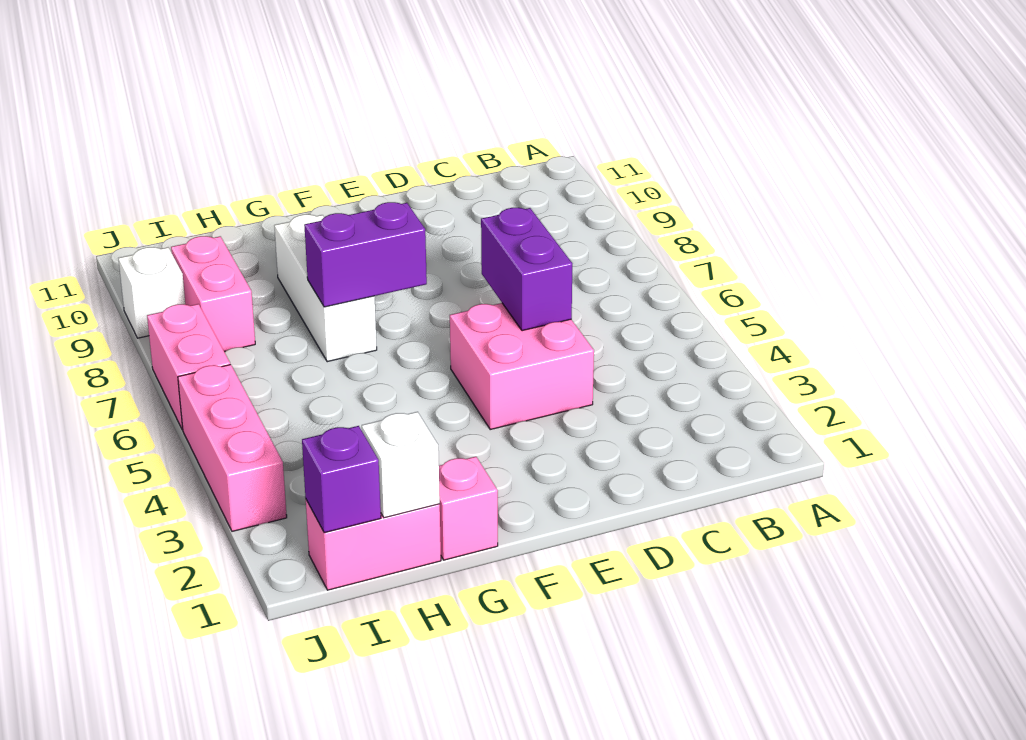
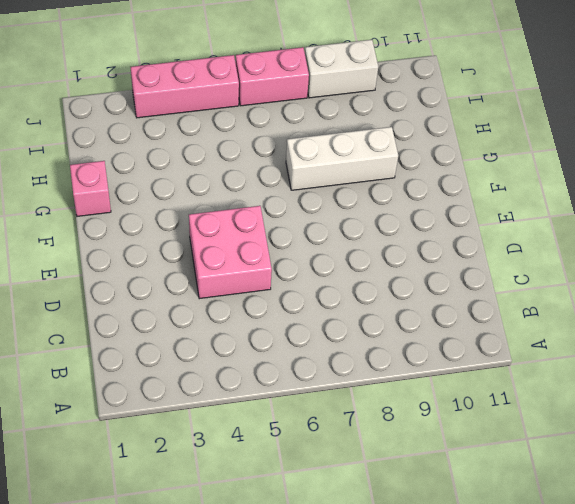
white 1x2 brick [305,40,378,98] -> white 1x1 brick [118,247,185,338]
none -> pink 1x2 brick [306,500,441,590]
none -> pink 1x2 brick [171,236,255,352]
none -> purple 1x2 brick [481,208,572,331]

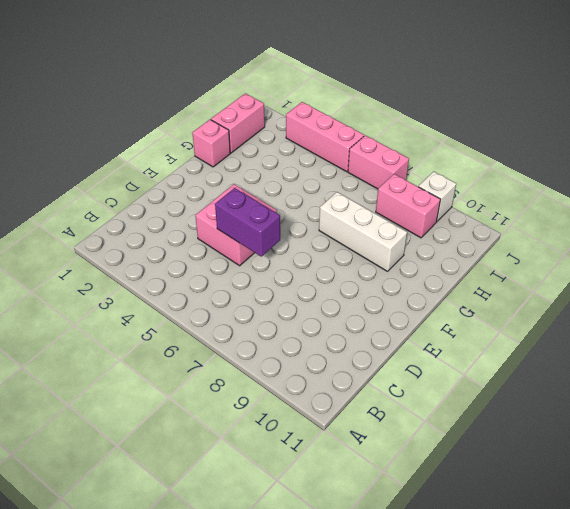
none -> purple 1x2 brick [304,202,427,307]
none -> white 1x1 brick [362,412,440,518]
none -> purple 1x1 brick [302,426,381,533]

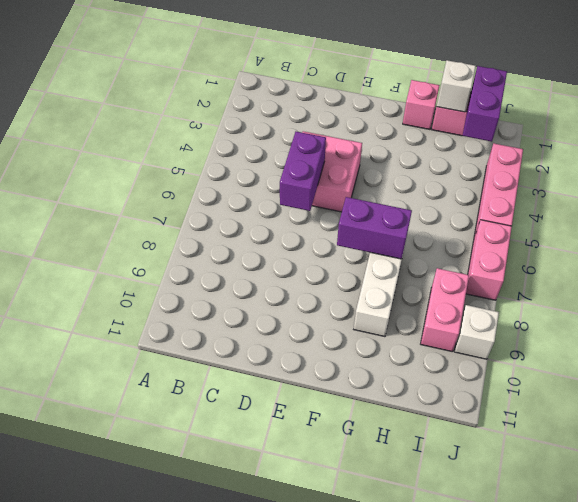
purple 1x2 brick [462,66,507,142] -> purple 1x1 brick [302,426,381,533]

